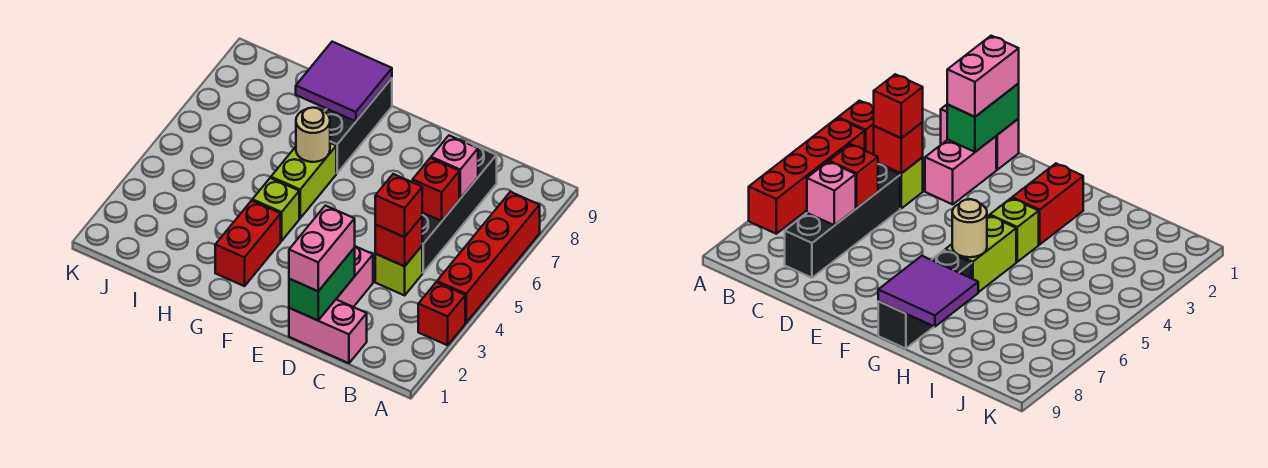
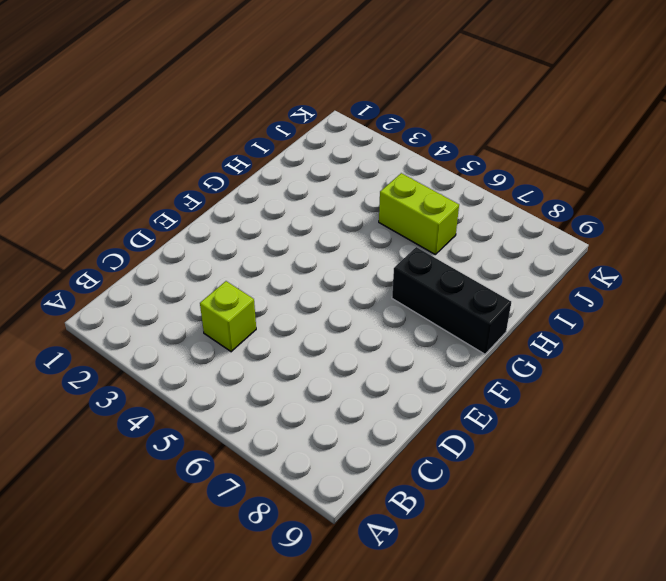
lime 1x2 brick [379,173,459,254] -> lime 1x2 brick moved to [271,143,336,218]
none -> red 1x1 brick [418,282,465,345]
none -> red 1x4 brick [437,192,540,323]
none -> pink 1x2 brick [289,300,367,363]

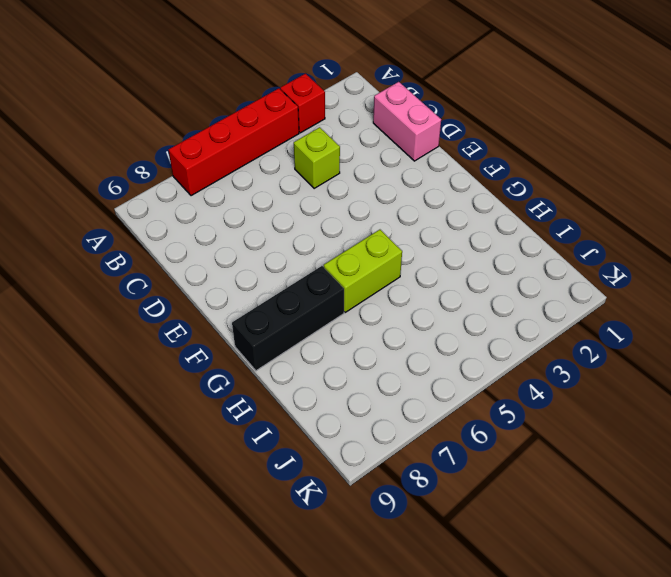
none -> black 1x4 brick [422,142,497,273]
none -> pink 1x2 brick [336,247,373,307]
none -> red 1x2 brick [215,201,281,286]

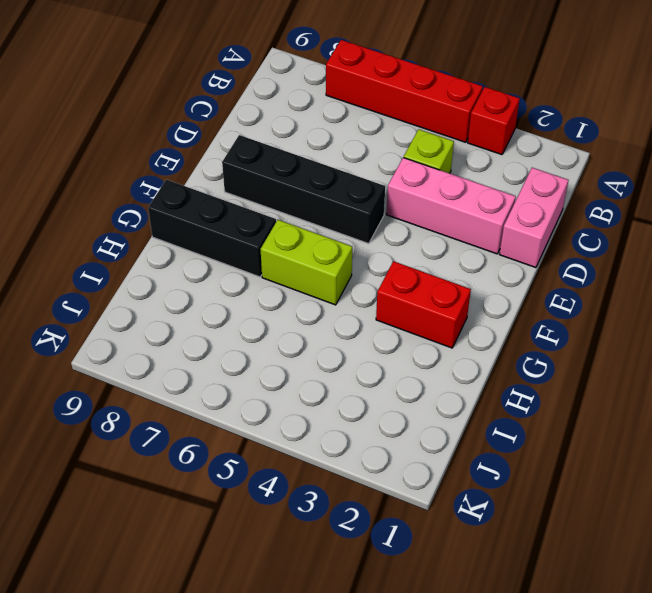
pink 1x3 brick [386,158,516,254] -> pink 1x2 brick [336,247,373,307]
black 1x4 brick [222,135,385,244] -> black 1x4 brick moved to [422,142,497,273]
none -> lime 1x1 brick [252,178,299,241]
none -> red 1x1 brick [375,217,422,266]
none -> red 1x1 brick [413,158,459,221]

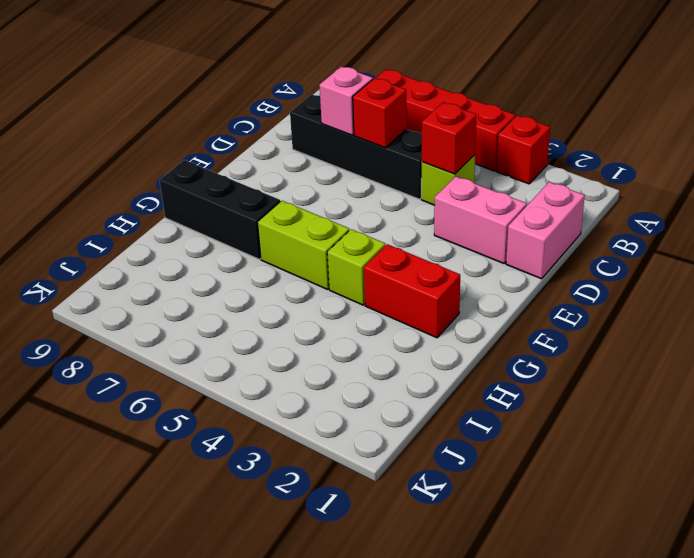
none -> green 1x2 brick [289,248,355,320]
none -> tan 1x1 round brick [296,108,330,162]
none -> purple 2x2 tile [296,42,392,121]

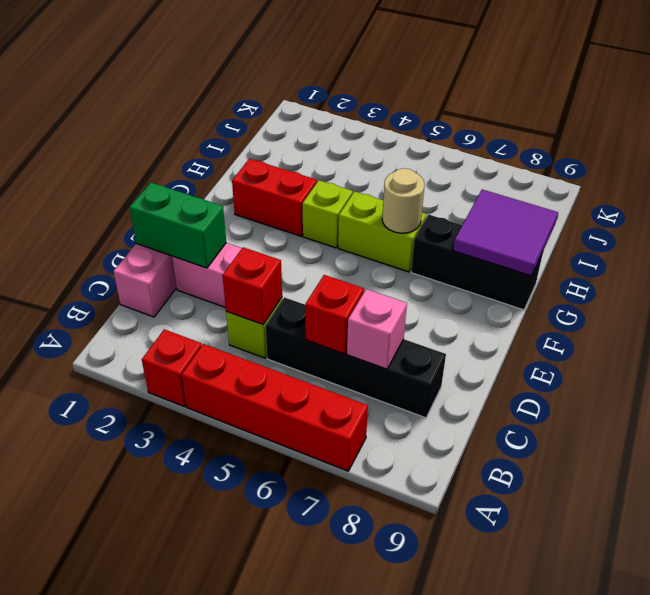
none -> red 1x1 brick [375,174,422,237]
none -> pink 1x2 brick [289,206,355,291]

